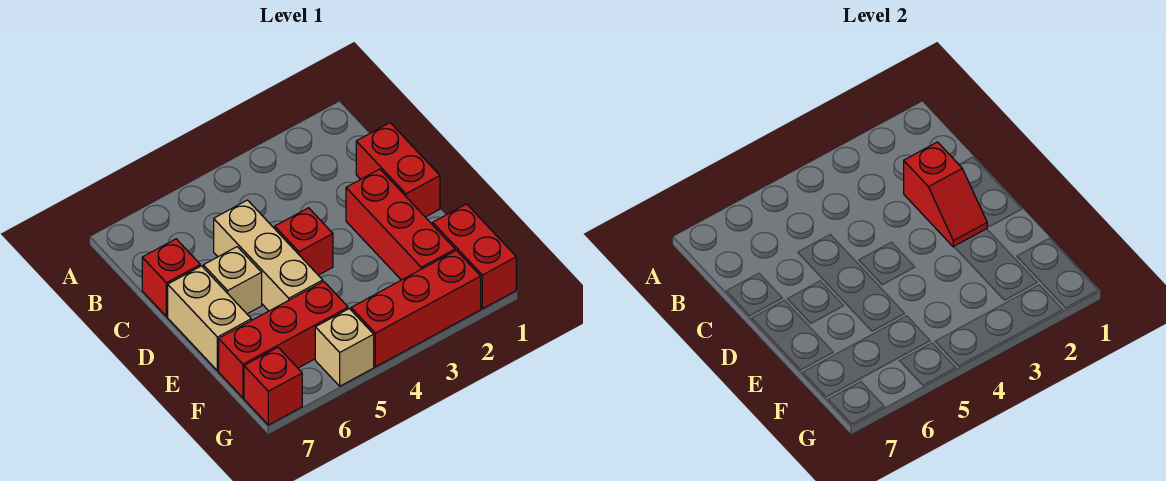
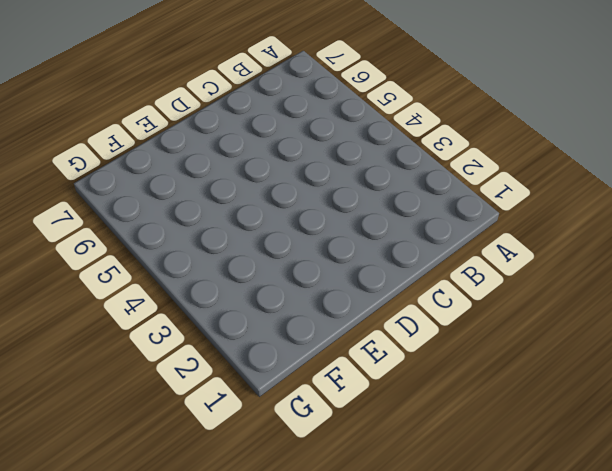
none -> red 1x2 brick [356,123,440,217]
none -> tan 1x3 brick [214,200,323,311]
none -> red 1x1 brick [142,239,200,317]

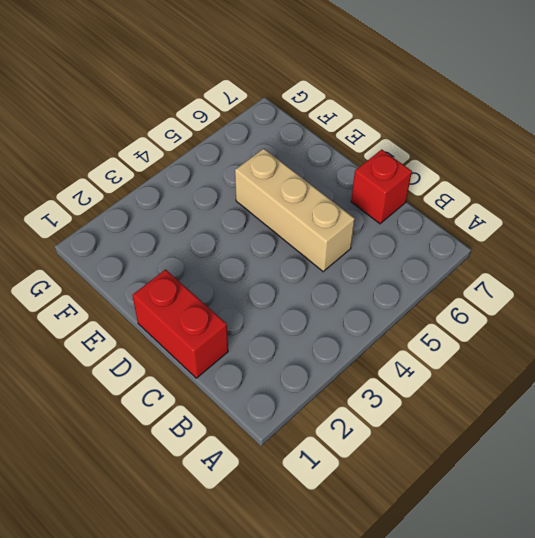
none -> red 1x3 brick [346,169,455,280]
none -> red 1x1 brick [275,208,333,275]
none -> tan 1x1 brick [203,247,262,314]

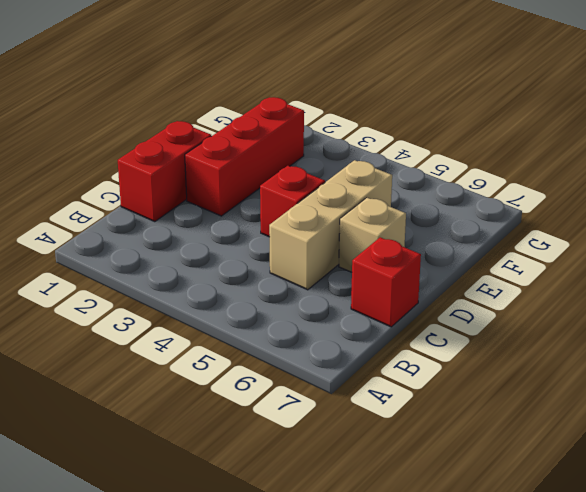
none -> tan 1x2 brick [168,266,251,371]
none -> red 1x2 brick [433,204,516,309]
none -> red 1x3 brick [219,282,348,398]

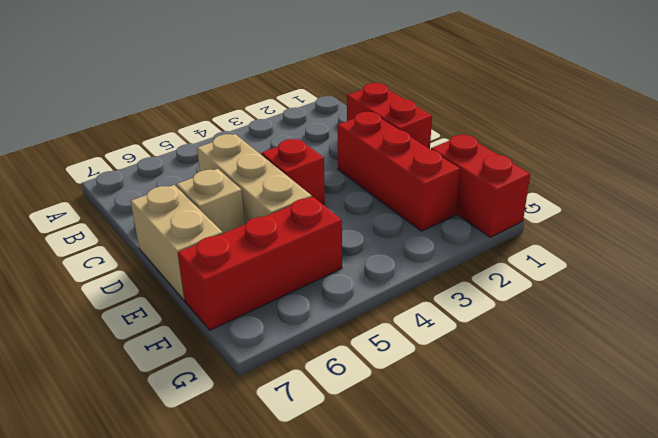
none -> red 1x1 brick [142,239,200,317]
none -> red 1x3 brick [351,250,481,367]
none -> tan 1x1 brick [315,309,374,386]

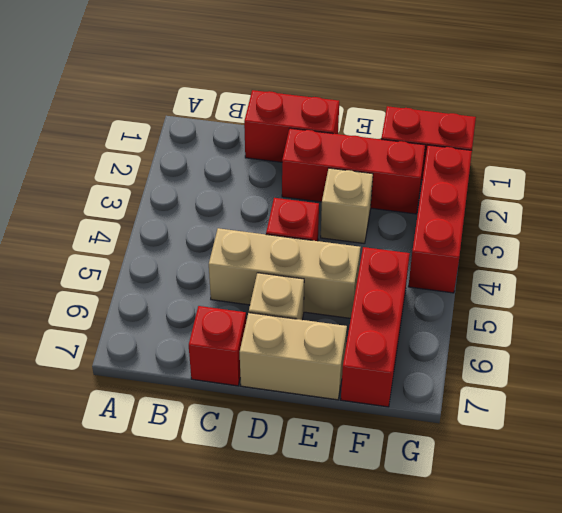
tan 1x1 brick [321,168,373,244] -> tan 1x1 brick moved to [315,309,374,386]
none -> red 1x1 brick [244,347,302,425]
none -> red 1x2 slope [904,142,987,247]

